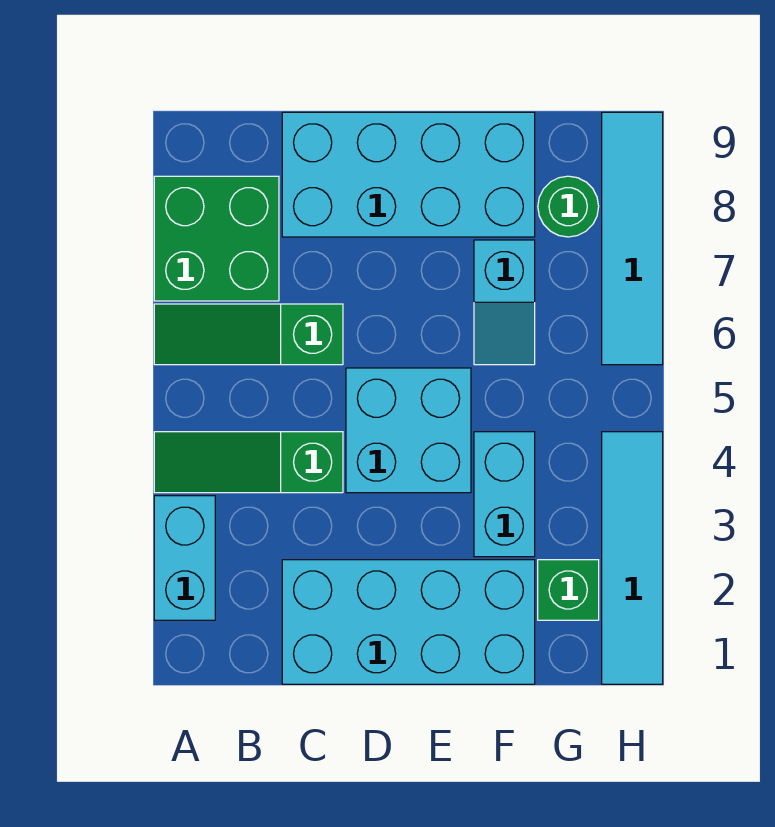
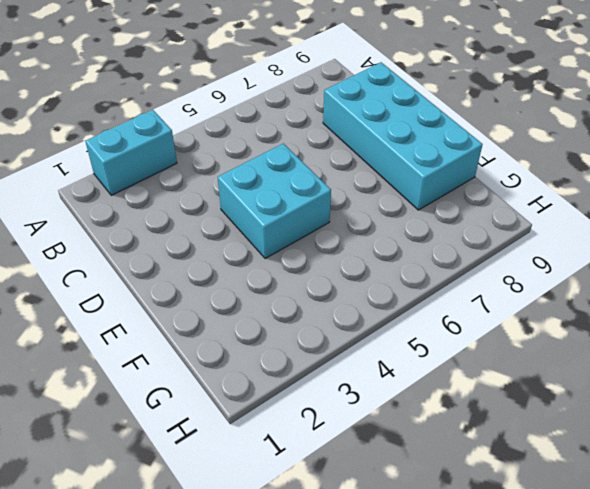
none -> green 1x3 slope [154,432,343,493]
none -> green 1x3 slope [154,304,343,365]
none -> green 2x2 brick [154,176,279,301]

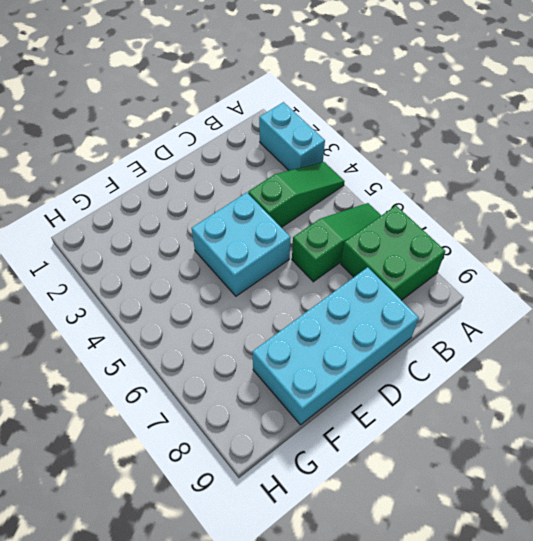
none -> cyan 2x4 brick [282,560,535,684]
none -> cyan 1x2 brick [474,432,535,557]
none -> cyan 1x2 slope [474,240,535,365]

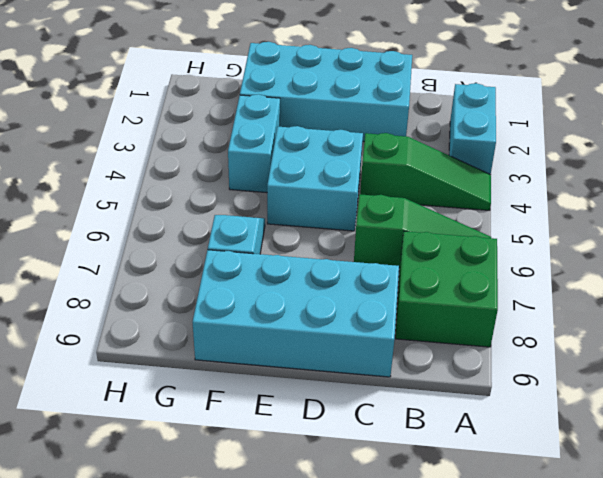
none -> green 1x1 brick [538,560,599,620]
none -> green 1x1 round brick [538,176,599,237]
none -> cyan 1x4 tile [602,432,663,684]

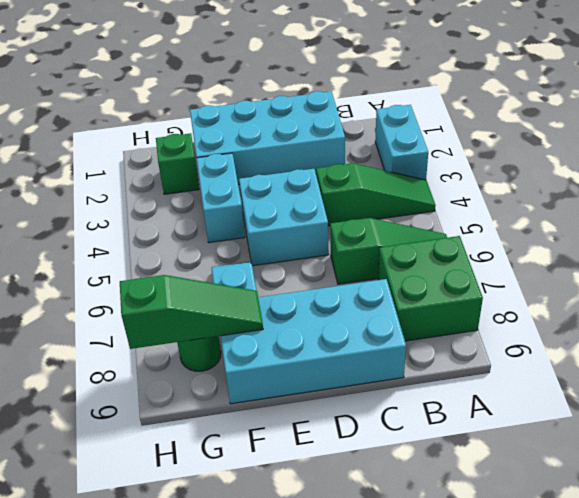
green 1x3 slope [120,275,263,349] -> none
none -> cyan 1x4 tile [602,432,663,684]
none -> cyan 1x4 tile [602,112,663,365]

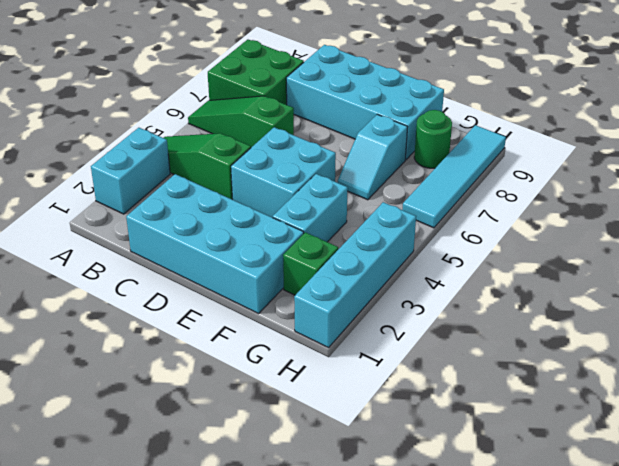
cyan 1x4 brick [294,202,416,348] -> cyan 1x4 tile [602,432,663,684]

